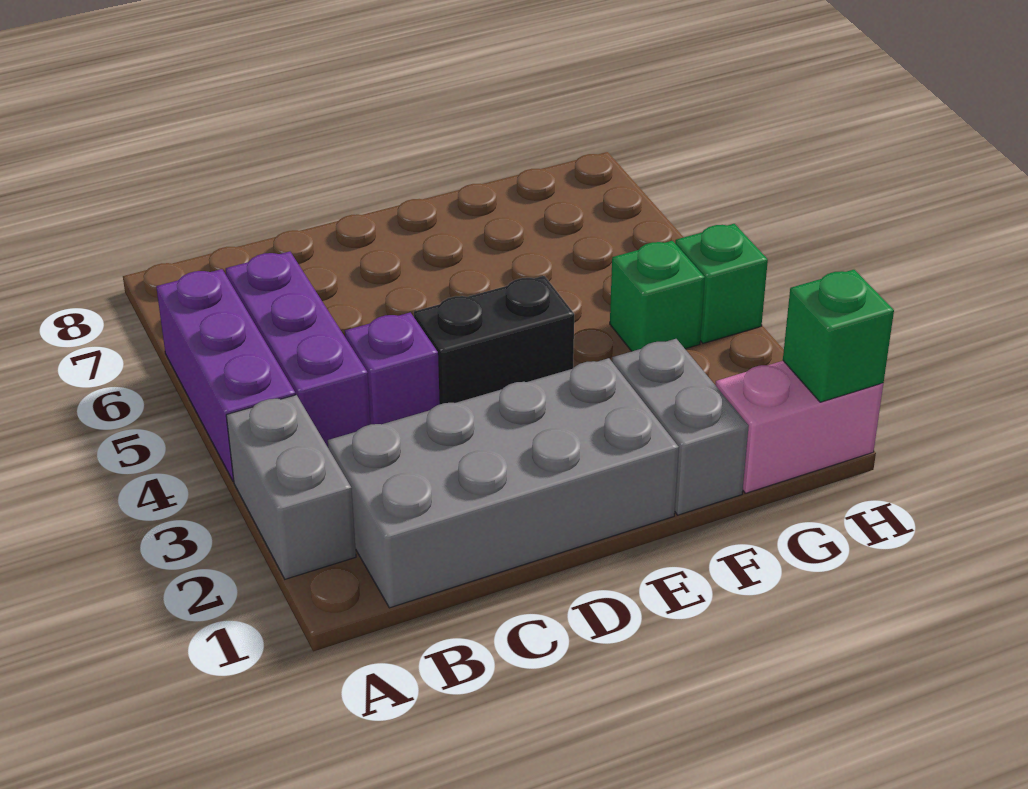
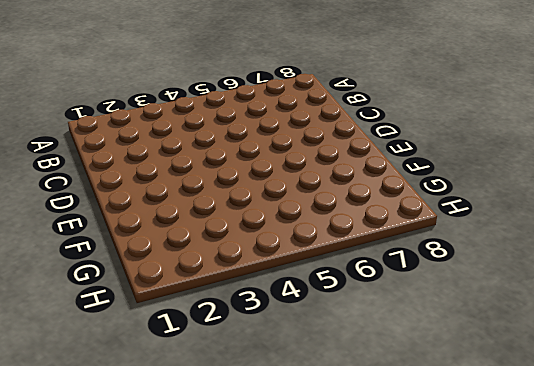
none -> grey 1x2 brick [226,395,356,579]
none -> purple 1x3 brick [156,269,296,481]

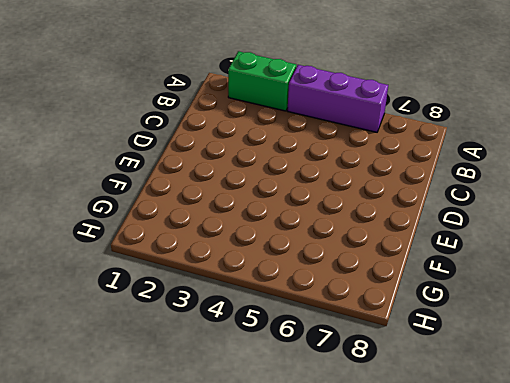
green 1x2 brick [228,51,296,111] -> grey 1x2 brick [226,395,356,579]
none -> grey 2x4 brick [328,358,679,608]
none -> purple 1x3 brick [226,252,371,447]

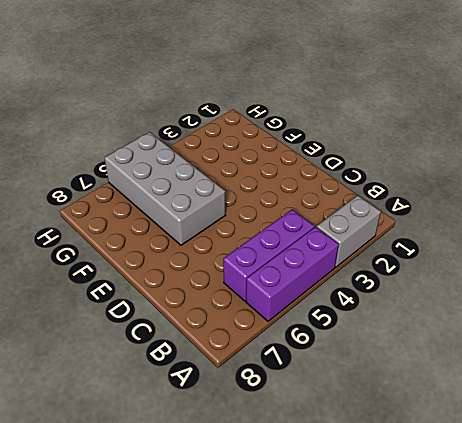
grey 2x4 brick [104,132,226,245] -> grey 2x4 brick moved to [328,358,679,608]
none -> purple 1x1 brick [345,312,440,424]
none -> black 1x2 brick [414,276,574,404]

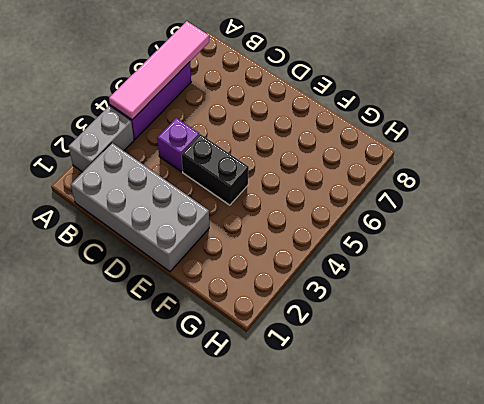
pink 1x4 tile [109,21,209,120] -> none
none -> purple 1x3 brick [226,252,371,447]
none -> grey 1x2 brick [612,339,749,515]

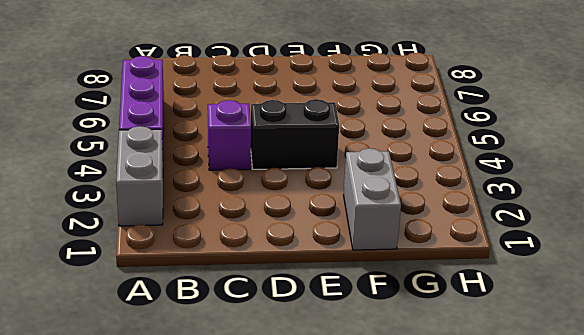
none -> grey 2x4 brick [328,358,679,608]
none -> purple 1x3 brick [226,252,371,447]

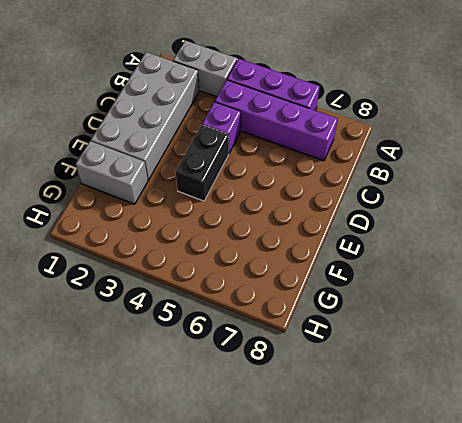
purple 1x4 brick [215,80,338,161] -> purple 1x3 brick [226,252,371,447]
none -> pink 1x2 brick [715,361,883,493]
none -> green 1x1 brick [610,241,705,351]

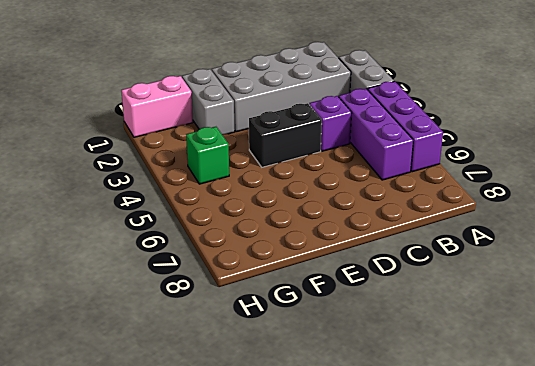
none -> green 1x1 brick [675,224,768,343]
none -> green 1x1 brick [783,270,894,402]

